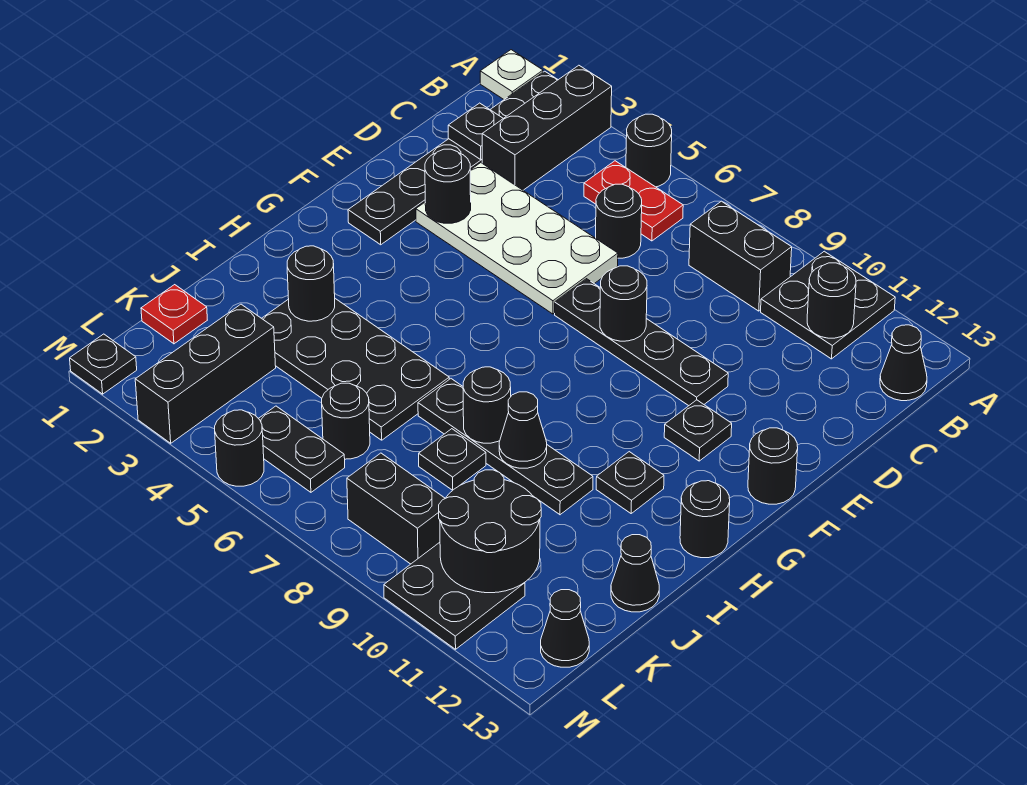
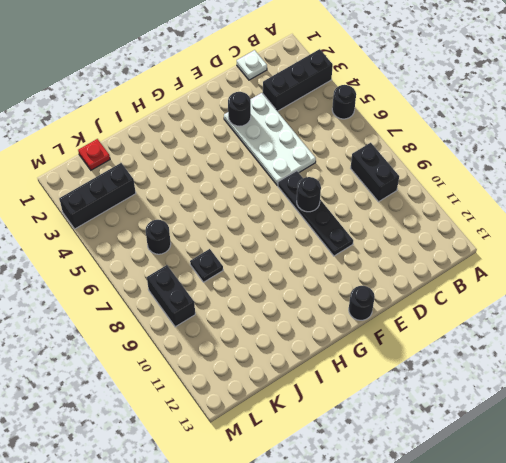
white 1x1 plate [237,50,267,80] -> white 1x1 plate moved to [480,50,543,99]
none -> black 1x6 plate [348,71,558,245]
none -> black 2x2 plate [761,251,895,359]
none -> red 1x2 plate [584,161,683,241]
none -> black 1x1 cone [880,325,927,401]

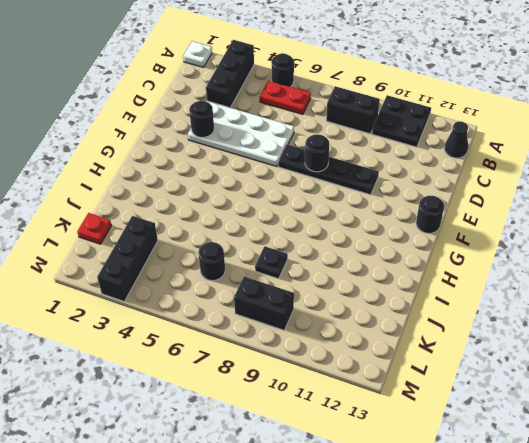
none -> black 1x6 plate [348,71,558,245]
none -> black 1x1 round brick [596,184,642,258]
none -> black 1x1 plate [664,400,732,461]
none -> black 1x1 plate [596,452,664,513]

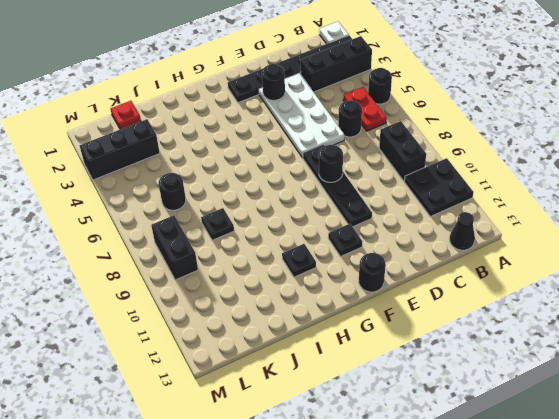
none -> black 1x1 round brick [680,481,730,558]
none -> black 2x4 plate [262,299,449,440]
none -> black 1x4 plate [418,379,593,515]
none -> black 1x1 cone [611,535,659,612]

